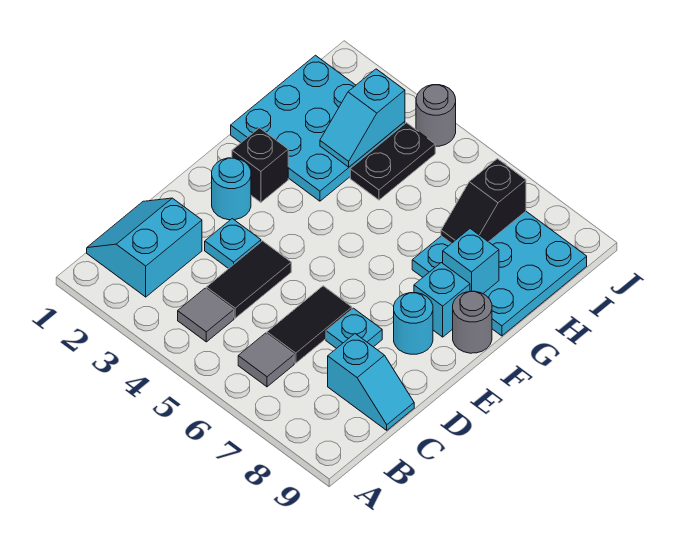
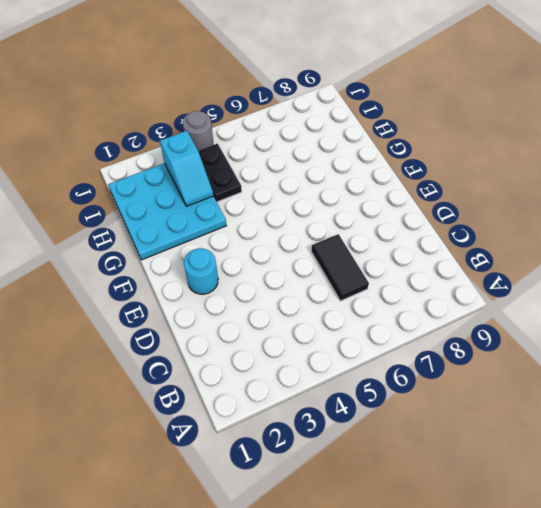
none -> cyan 2x2 slope [87,198,202,297]
none -> grey 1x1 tile [178,288,234,342]
none -> grey 1x1 tile [238,333,294,387]

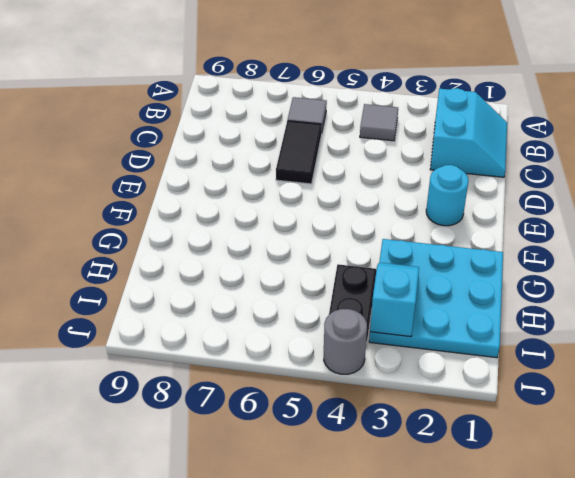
none -> black 1x2 tile [206,241,291,318]
none -> cyan 1x2 slope [328,334,414,430]
none -> cyan 1x1 plate [205,219,261,269]

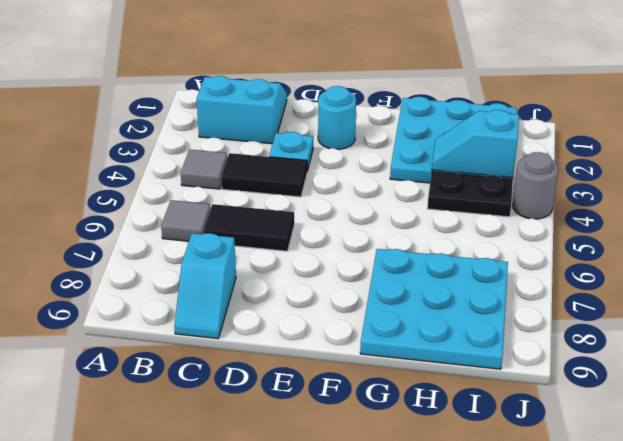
none -> cyan 1x1 plate [326,308,382,349]
none -> cyan 1x1 round brick [394,293,433,354]
none -> black 1x1 brick [232,128,288,202]

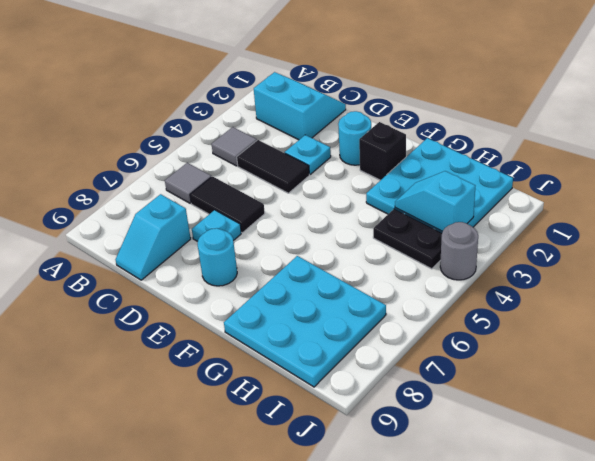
none -> cyan 1x1 brick [414,263,470,337]
none -> grey 1x1 round brick [453,291,492,353]
none -> cyan 1x1 brick [443,229,499,294]

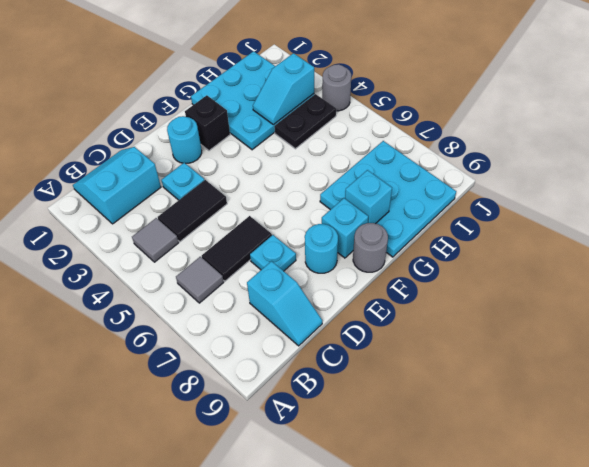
none -> black 1x2 slope [441,159,526,243]

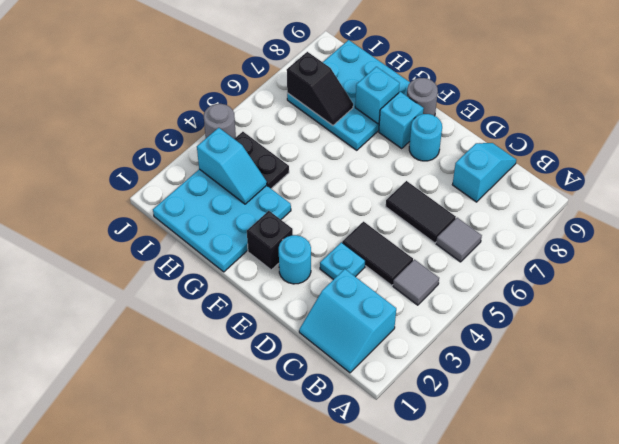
none -> cyan 1x1 plate [326,308,382,349]

